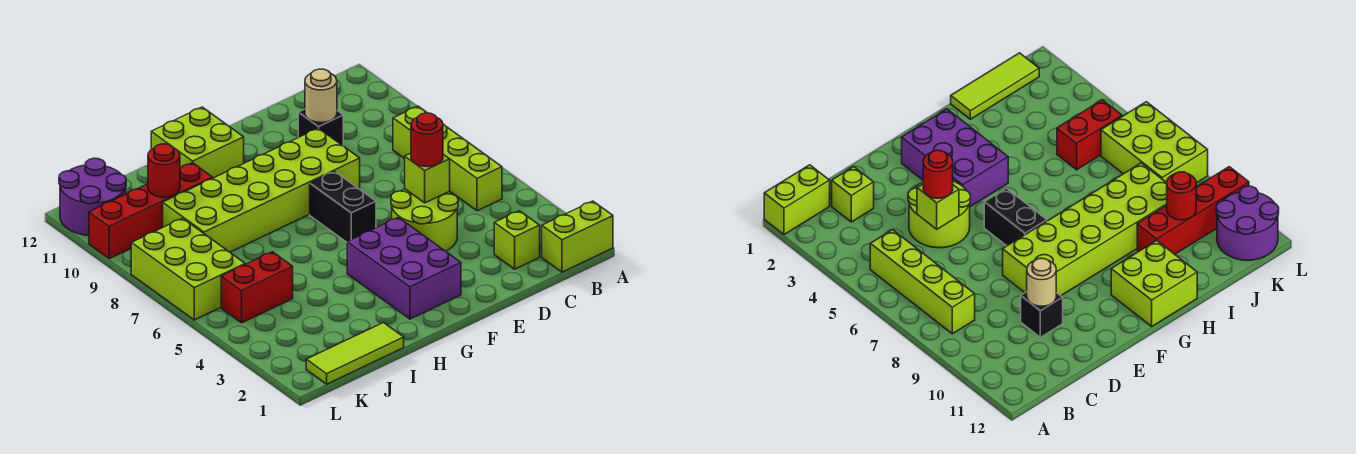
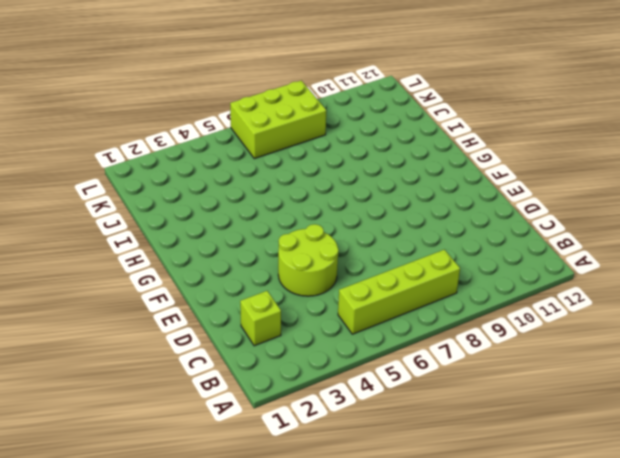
none -> lime 1x2 brick [542,201,613,272]
none -> black 1x1 brick [298,109,343,146]
none -> lime 2x6 brick [163,128,360,252]

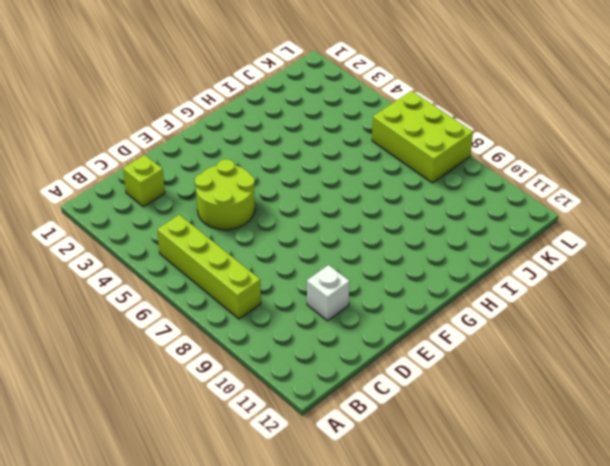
white 1x1 brick [307,265,349,321] -> black 1x1 brick [298,109,343,146]
none -> lime 1x2 brick [542,201,613,272]
none -> lime 2x6 brick [163,128,360,252]
none -> purple 2x3 brick [347,217,461,319]

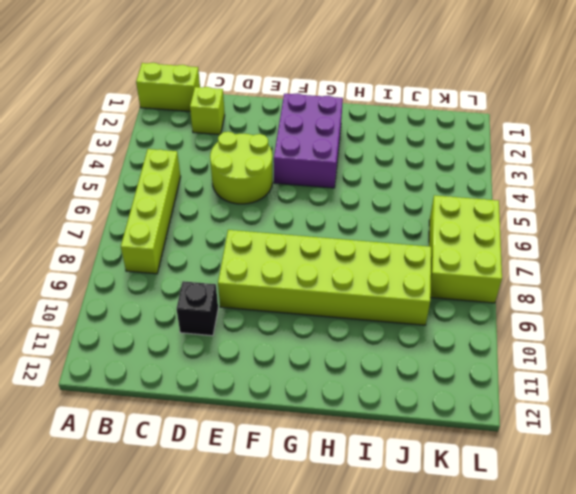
none -> black 1x2 brick [310,171,376,242]
none -> lime 2x2 brick [151,107,244,178]
none -> lime 1x3 tile [306,323,404,384]

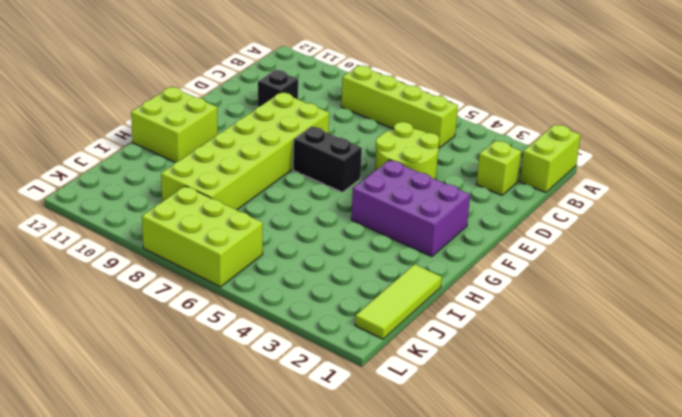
none -> red 1x4 brick [89,163,213,259]
none -> red 1x2 brick [221,252,293,323]
none -> purple 2x2 round brick [59,158,126,235]

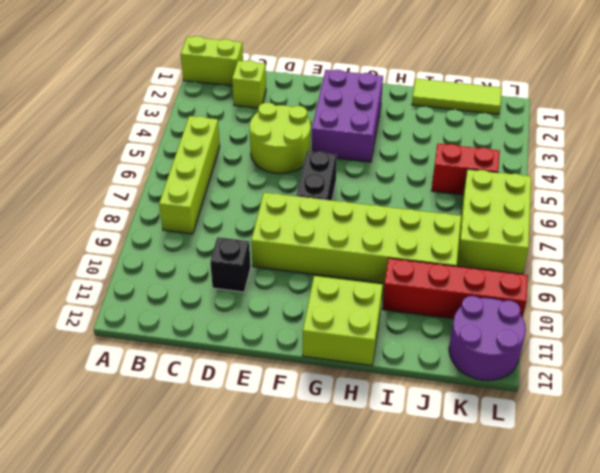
none -> lime 1x1 brick [405,153,450,203]
none -> tan 1x1 round brick [305,69,337,123]
none -> red 1x1 round brick [148,144,180,197]

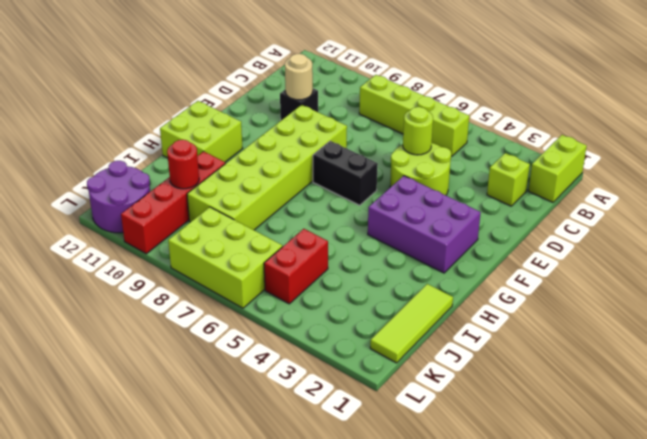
lime 1x1 round brick [403,107,433,155] -> lime 1x1 brick [405,153,450,203]
none -> red 1x1 round brick [411,113,443,167]

